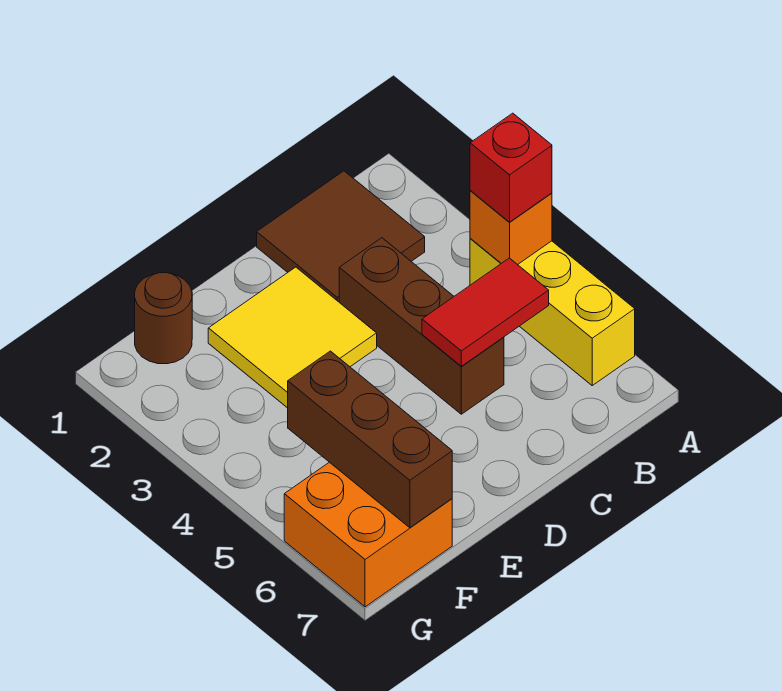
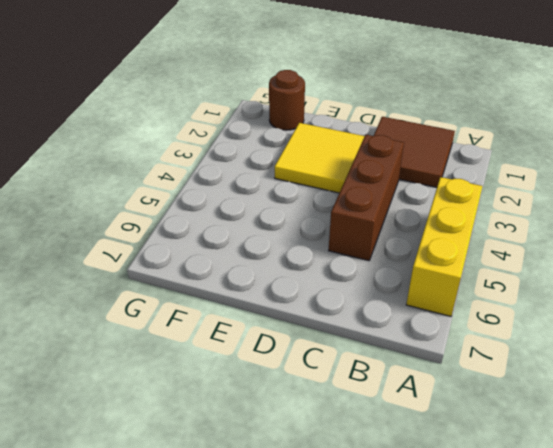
none -> orange 2x2 brick [284,462,452,607]
none -> orange 1x1 brick [470,191,552,265]

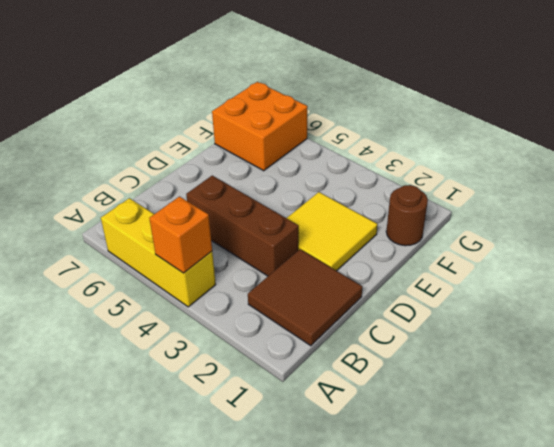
none -> red 1x2 tile [422,258,549,366]
none -> brown 1x3 brick [288,351,452,528]

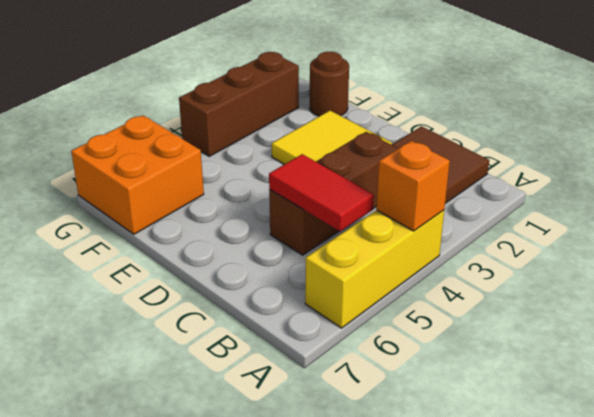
brown 1x3 brick [179,52,299,156] -> brown 1x3 brick moved to [288,351,452,528]
none -> red 1x1 brick [470,113,552,222]

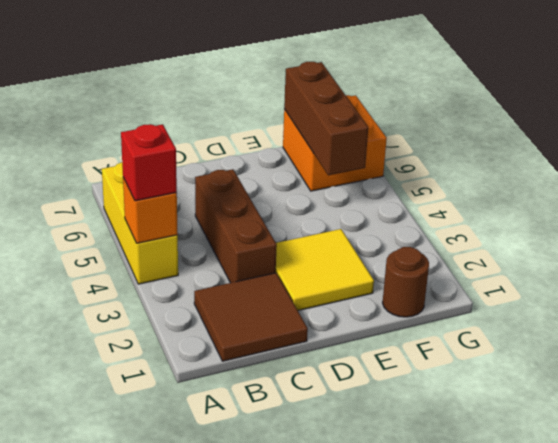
none -> red 1x2 tile [422,258,549,366]

